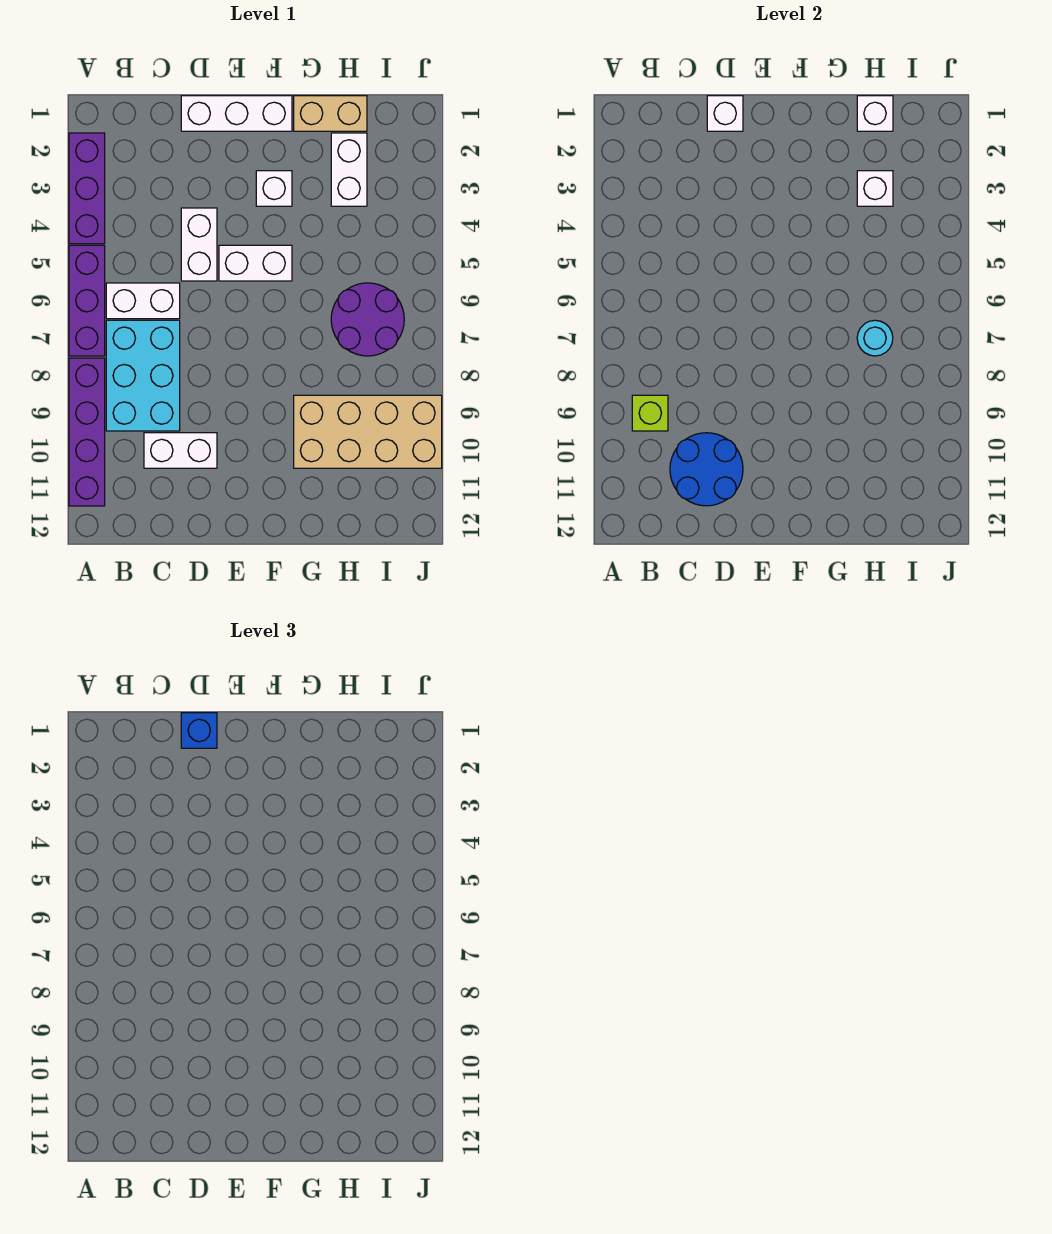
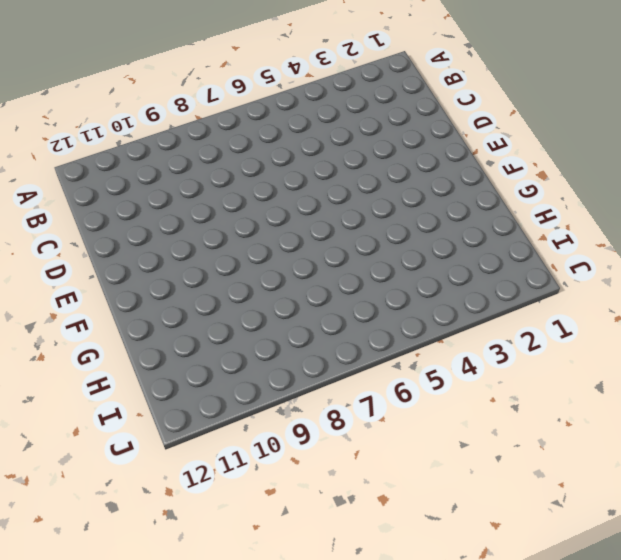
none -> purple 1x3 brick [69,133,105,244]
none -> purple 1x3 brick [69,245,105,356]
none -> purple 1x4 brick [69,358,105,506]

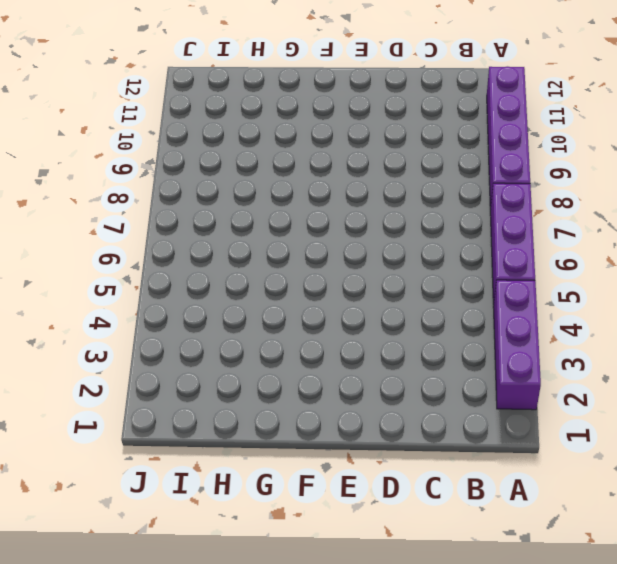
none -> white 1x2 brick [106,283,180,319]
none -> cyan 2x3 brick [106,320,180,431]
none -> white 1x2 brick [144,433,217,468]

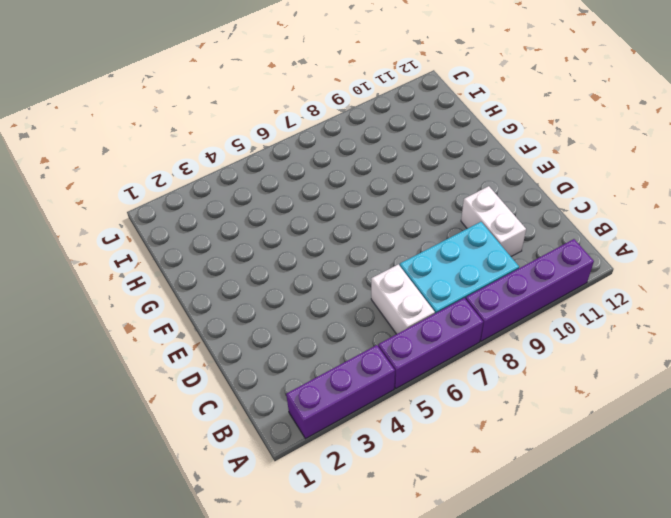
none -> white 1x3 brick [181,96,292,131]
none -> white 1x2 brick [181,208,217,281]
none -> white 1x2 brick [219,245,292,281]

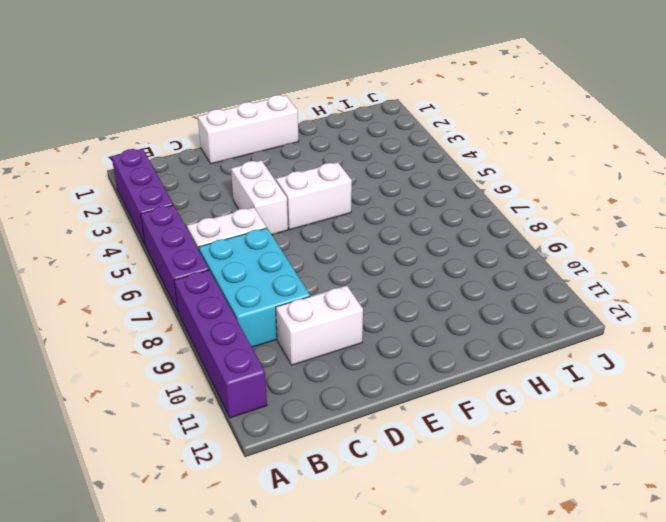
none -> white 1x1 brick [256,171,292,206]
none -> tan 1x2 brick [294,96,367,131]
none -> tan 2x4 brick [294,395,442,468]

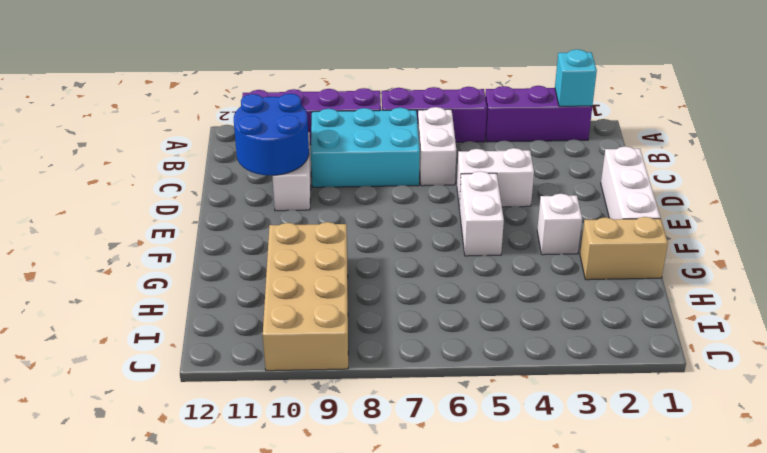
cyan 1x1 brick [555,49,597,106] -> none
tan 1x2 brick [580,217,668,280] -> tan 1x2 brick turned to [294,96,367,131]
none -> white 1x2 brick [331,133,367,206]
none -> purple 2x2 round brick [331,283,404,356]
none -> lime 1x1 brick [632,395,668,431]

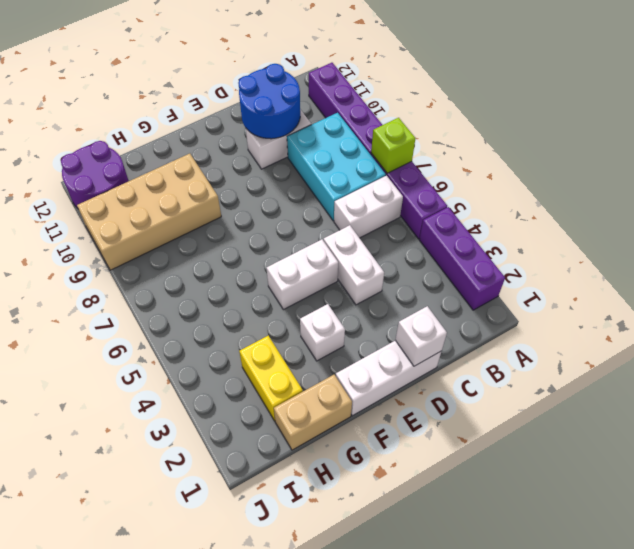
lime 1x1 brick [371,118,415,173] -> lime 1x1 brick moved to [632,395,668,431]
yellow 1x2 brick [239,335,303,421] -> white 1x2 brick [331,133,367,206]
purple 2x2 round brick [61,141,128,208] -> purple 2x2 round brick moved to [331,283,404,356]
none -> white 1x1 brick [857,96,893,131]
none -> white 1x1 brick [857,171,893,206]
none -> cyan 1x1 round brick [857,320,893,356]

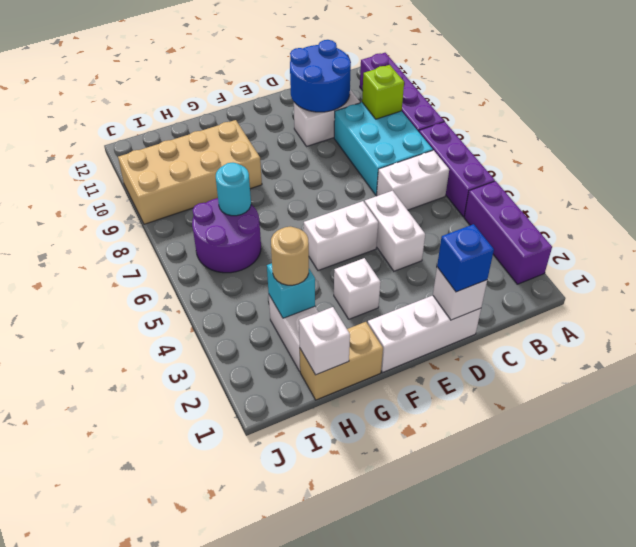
cyan 1x1 brick [267,263,315,318] -> white 1x1 brick [857,171,893,206]
tan 1x1 round brick [271,227,309,285] -> none

